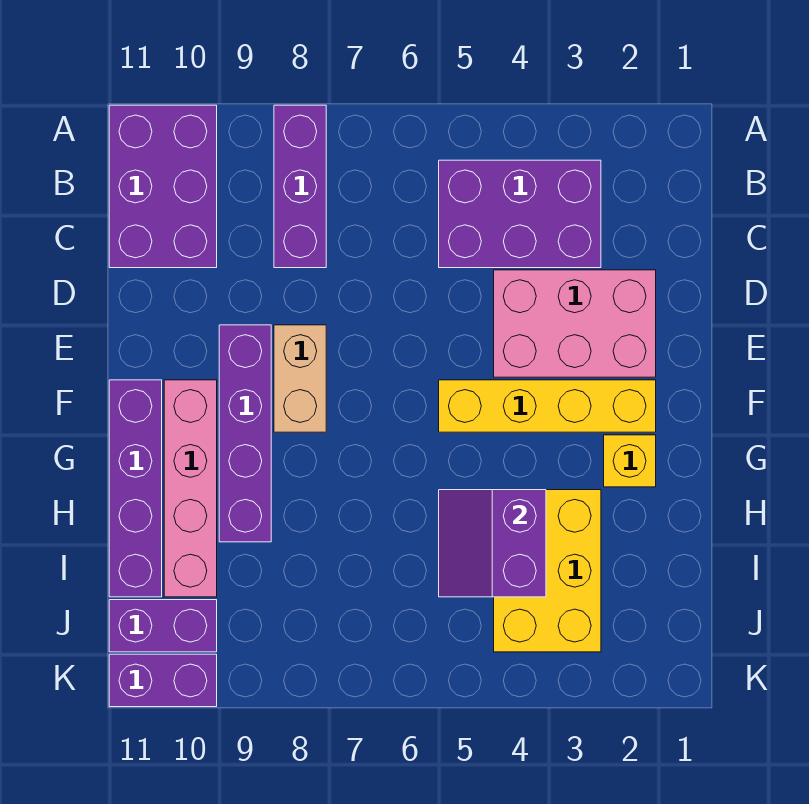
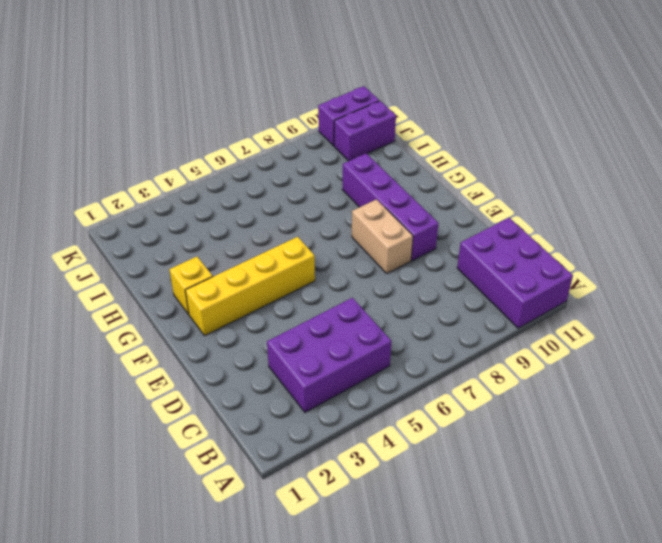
none -> purple 1x3 brick [274,105,326,268]
none -> pink 2x3 brick [494,270,656,377]
none -> pink 1x4 brick [164,380,217,597]

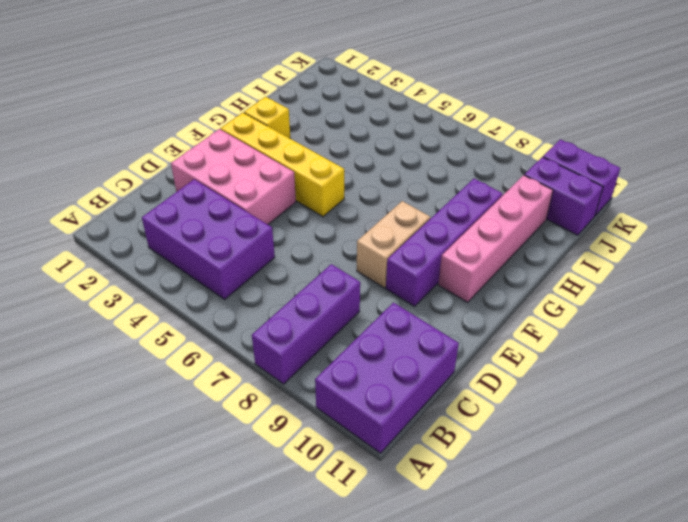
none -> purple 1x4 brick [109,380,162,597]
none -> yellow 2x3 brick [494,490,601,652]
none -> purple 2x2 slope [439,490,546,597]

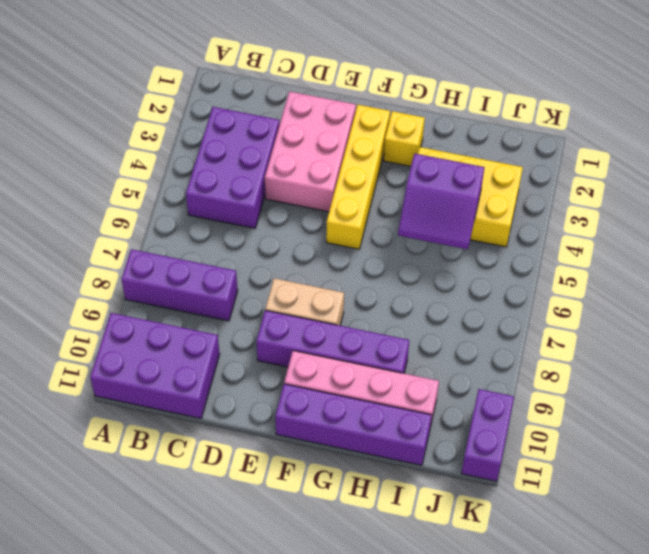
none -> purple 1x2 brick [109,600,217,652]

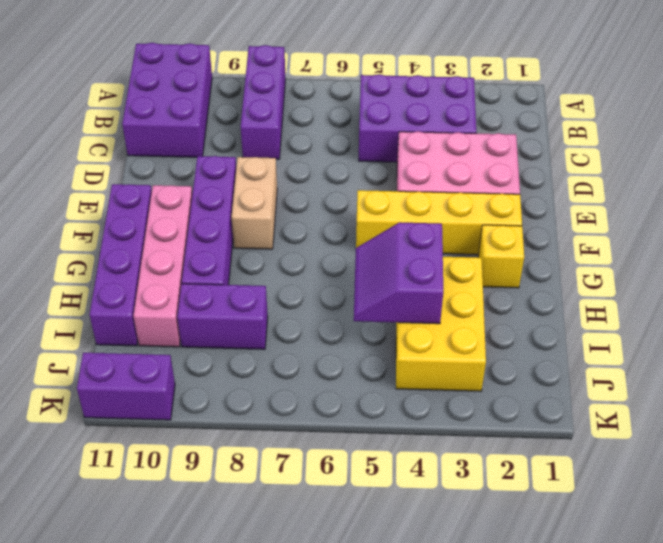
purple 1x2 brick [177,284,268,349] -> purple 1x2 brick moved to [109,600,217,652]

